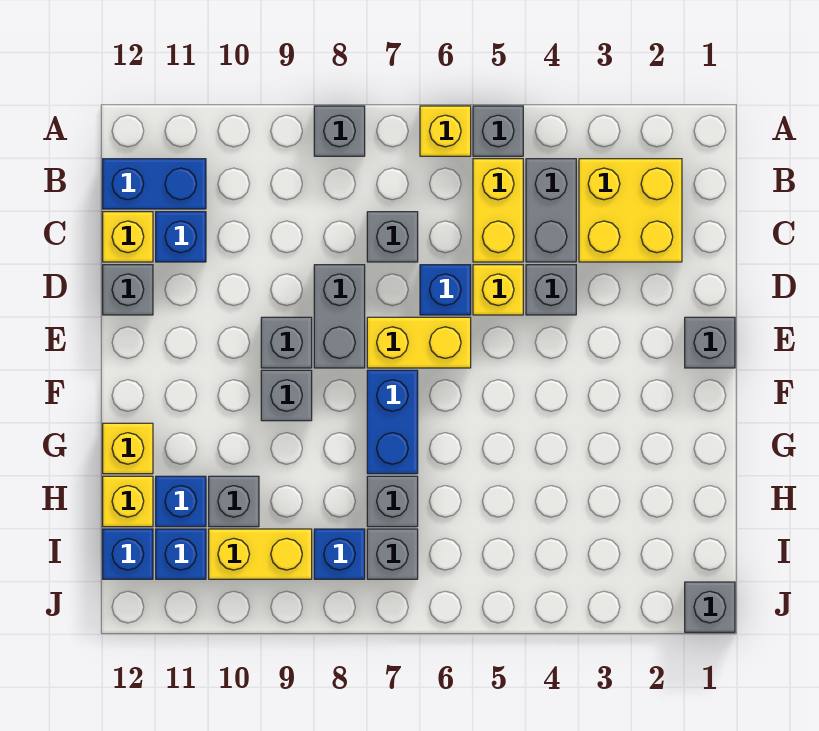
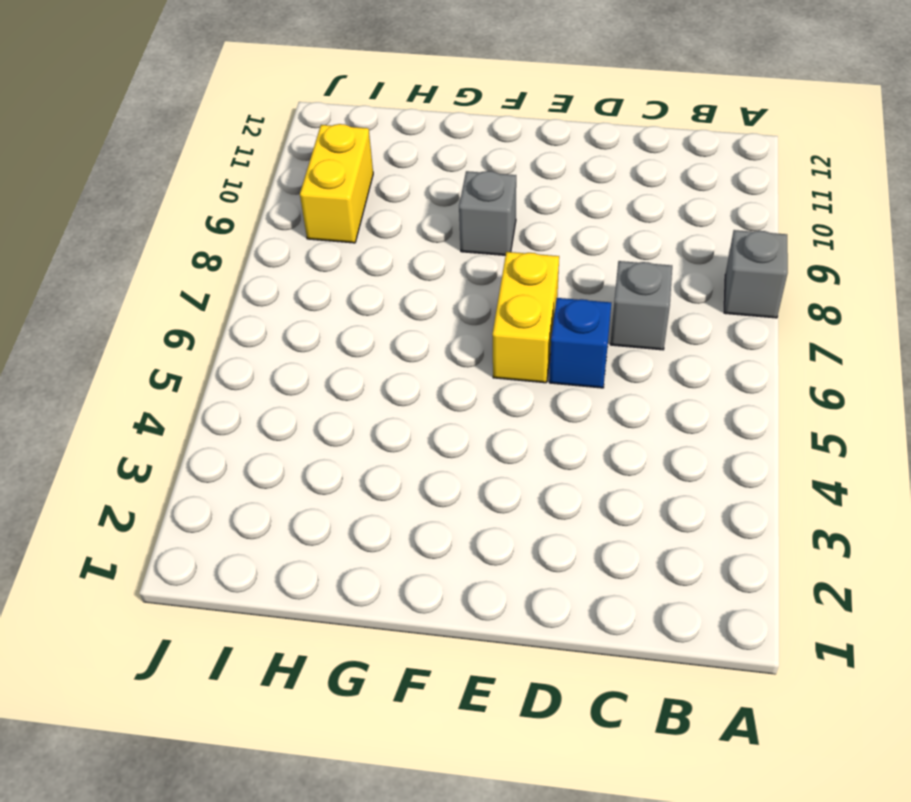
none -> grey 1x1 brick [473,106,523,156]
none -> yellow 1x1 brick [420,106,471,156]
none -> yellow 2x2 brick [579,159,682,262]
none -> grey 1x2 brick [526,159,576,262]

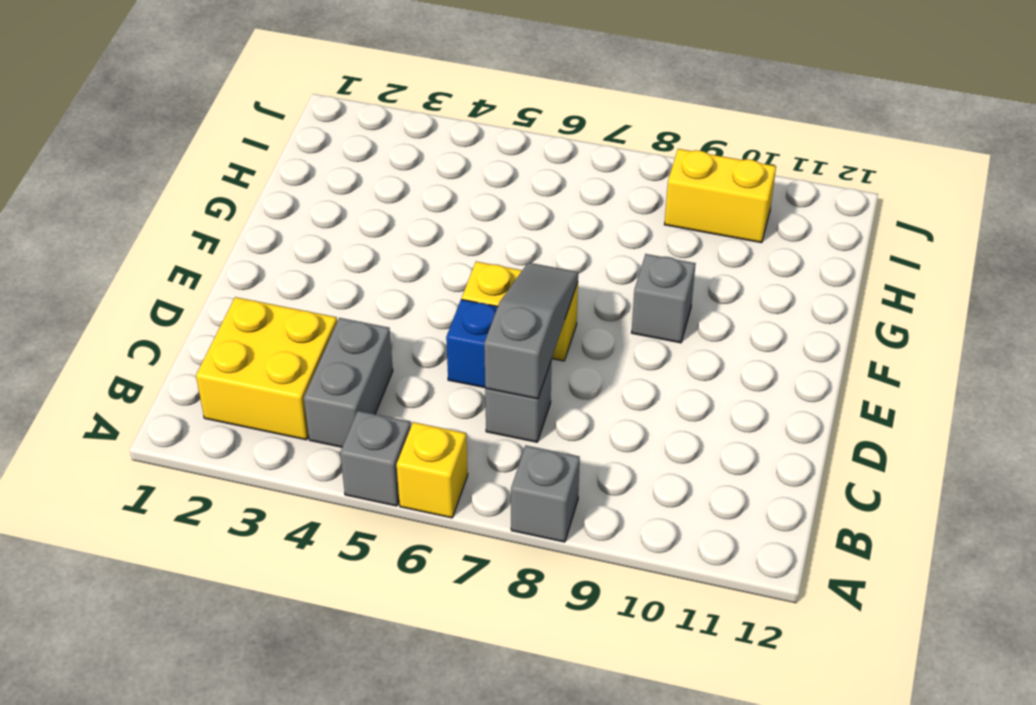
grey 1x3 slope [484,263,578,399] -> none
none -> yellow 1x2 brick [473,159,523,262]
none -> blue 1x2 brick [103,159,206,209]
none -> blue 1x1 brick [156,212,206,262]
none -> yellow 1x1 brick [103,212,153,262]

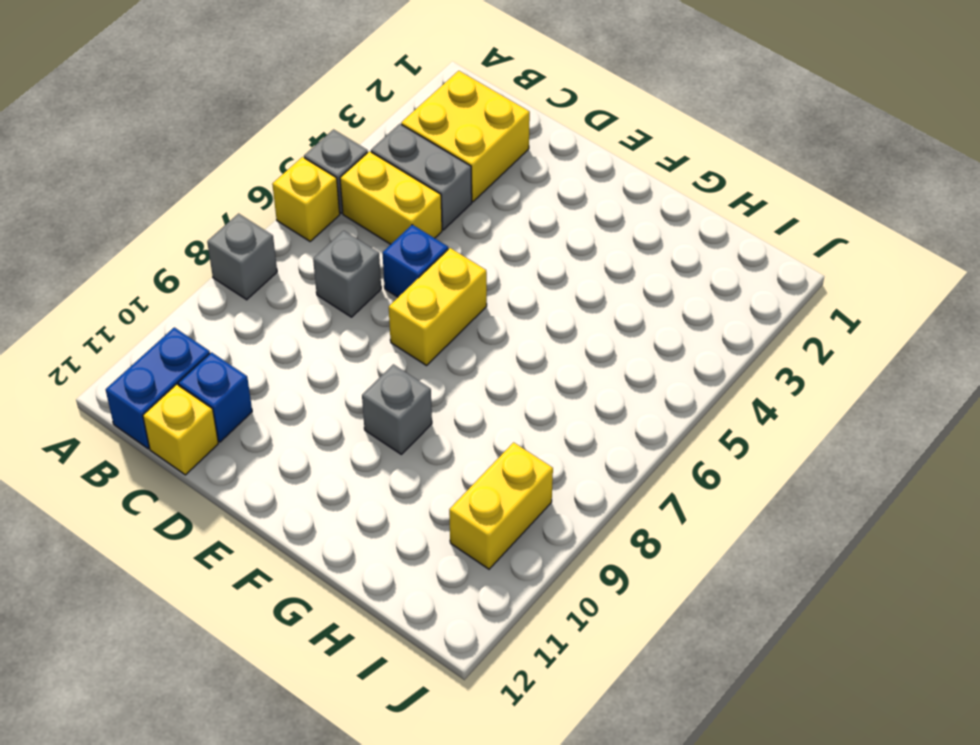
none -> grey 1x1 brick [526,265,576,315]
none -> yellow 1x1 brick [473,265,523,315]
none -> grey 1x2 brick [314,265,365,368]
none -> grey 1x1 brick [103,265,153,315]

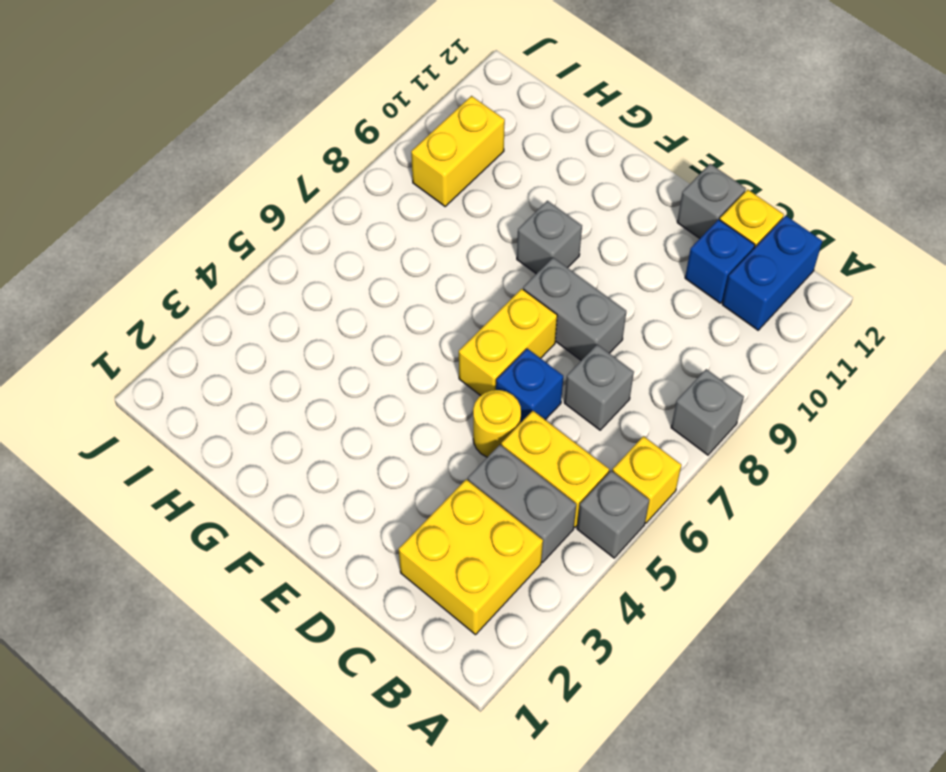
yellow 1x1 round brick [473,390,521,457] -> yellow 1x1 brick [473,265,523,315]
none -> grey 1x1 brick [526,265,576,315]
none -> grey 1x1 brick [685,317,735,368]
none -> grey 1x1 brick [261,317,312,368]
none -> blue 1x2 brick [367,370,418,474]

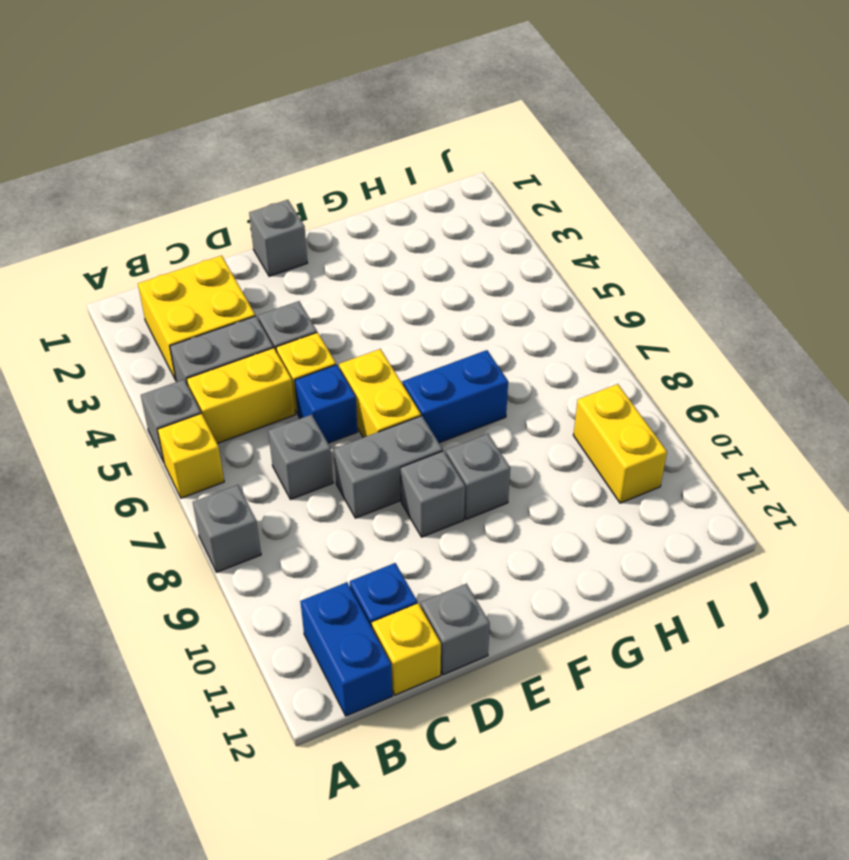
none -> yellow 1x1 brick [103,423,153,474]
none -> grey 1x1 brick [367,476,418,527]
none -> grey 1x1 brick [209,476,259,527]
none -> blue 1x1 brick [156,476,206,527]

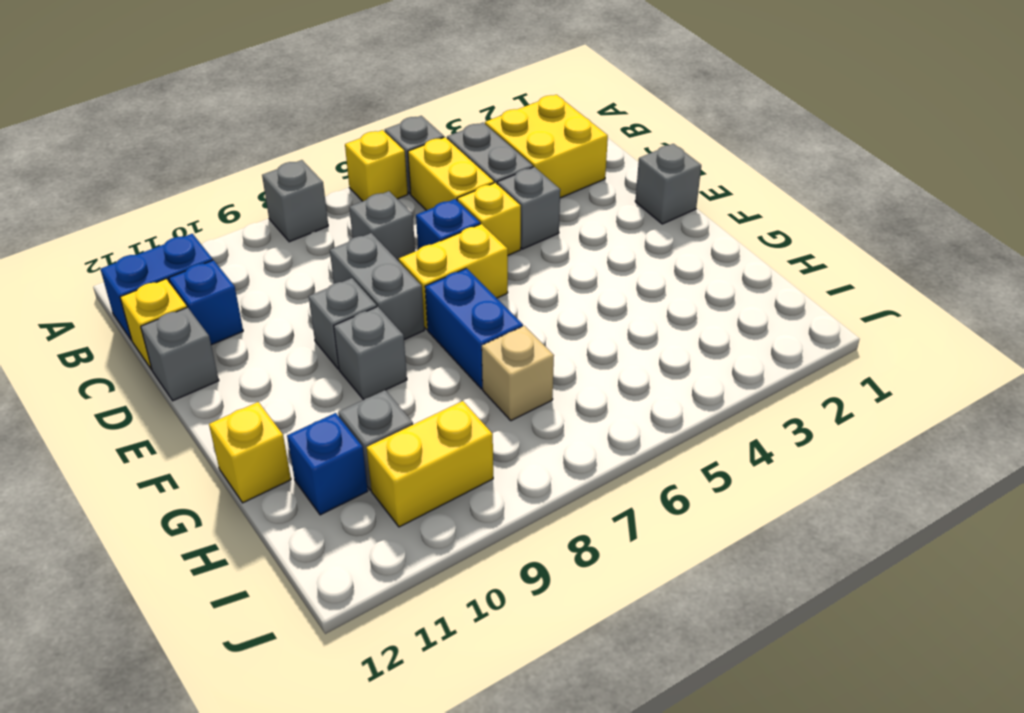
tan 1x1 brick [482,326,554,421] -> grey 1x1 brick [367,476,418,527]
none -> yellow 1x1 brick [103,476,153,527]
none -> grey 1x1 brick [367,529,418,579]
none -> blue 1x1 brick [314,529,365,579]
none -> blue 1x1 brick [156,529,206,579]

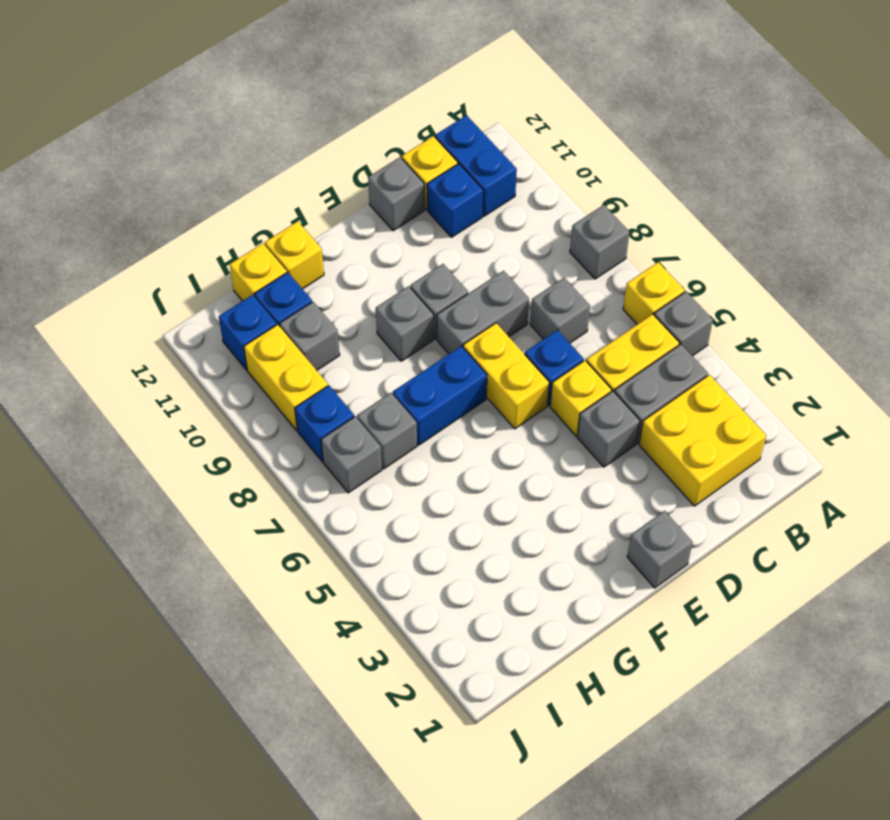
none -> blue 1x1 brick [103,529,153,579]
none -> grey 1x1 brick [685,582,735,632]

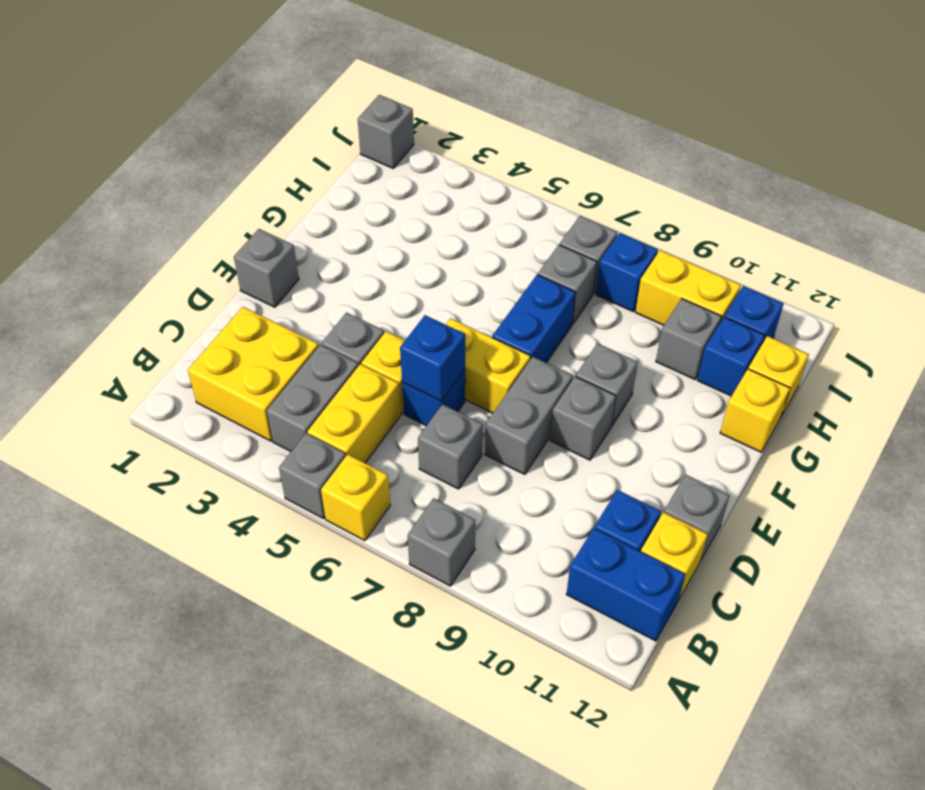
blue 1x1 brick [400,315,465,401] -> blue 1x1 brick moved to [103,529,153,579]

